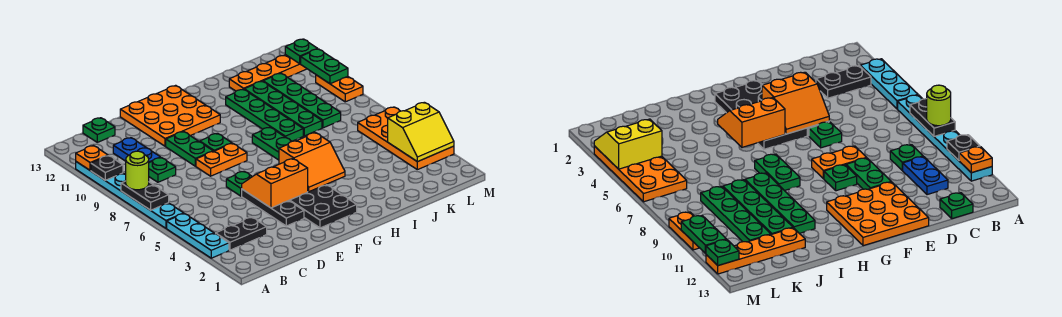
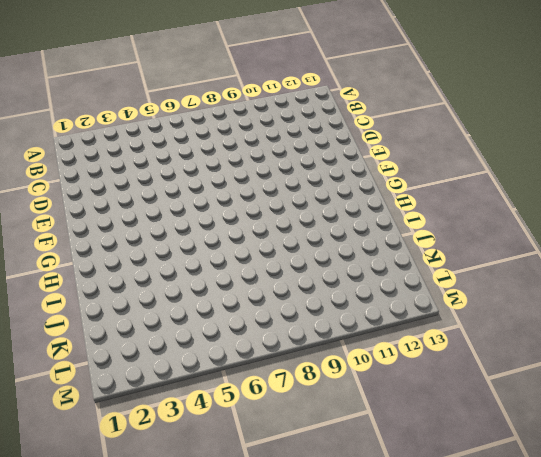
none -> cyan 1x3 plate [167,213,229,258]
none -> cyan 1x6 plate [76,162,184,228]
none -> black 1x2 plate [216,217,267,250]

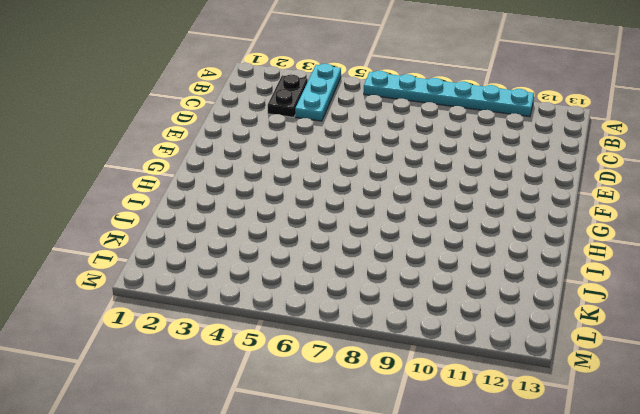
cyan 1x3 plate [295,64,341,121] -> cyan 1x3 plate turned to [167,213,229,258]
none -> green 1x1 plate [149,158,176,182]
none -> blue 1x2 plate [113,138,161,163]
none -> green 1x1 plate [83,118,115,142]

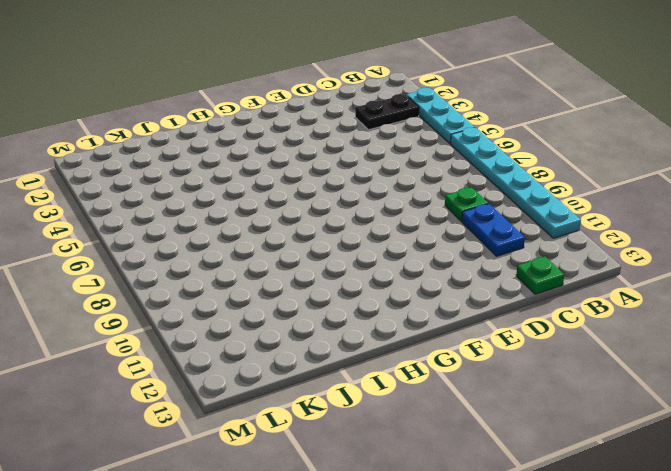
none -> black 1x3 plate [242,189,304,226]
none -> green 1x1 plate [226,171,252,196]
none -> orange 1x2 plate [196,143,247,176]

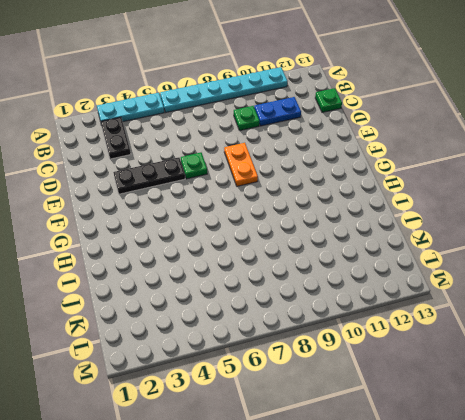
none -> green 1x2 plate [166,132,213,166]
none -> orange 3x3 plate [120,85,220,146]
none -> black 2x4 plate [289,184,357,228]

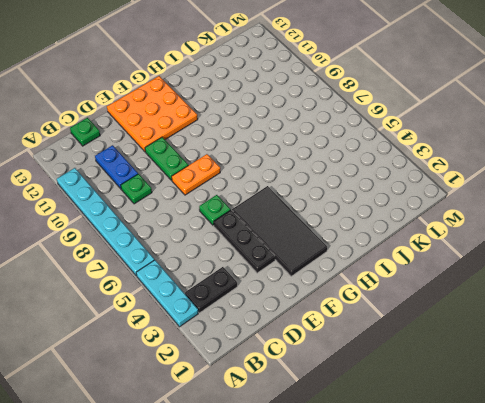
black 2x4 tile [232,186,327,276] -> black 2x4 plate [289,184,357,228]
none -> green 1x1 plate [200,133,232,151]
none -> green 1x2 plate [252,128,292,160]
none -> green 1x4 plate [226,89,303,141]

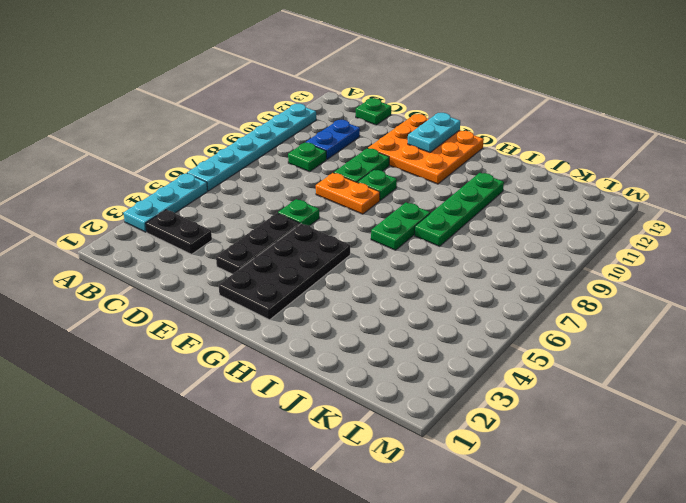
cyan 1x2 plate [408,113,460,153] -> none
none -> green 1x4 plate [244,82,322,136]
none -> orange 1x4 plate [229,55,307,91]
none -> green 1x4 plate [263,73,341,128]

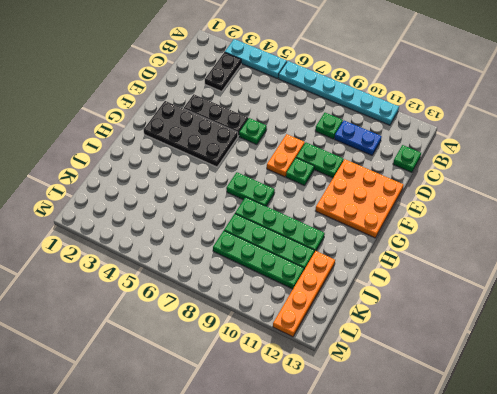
none -> orange 2x4 plate [358,107,454,170]
none -> orange 1x2 plate [316,75,363,102]
none -> black 1x2 plate [121,181,169,210]

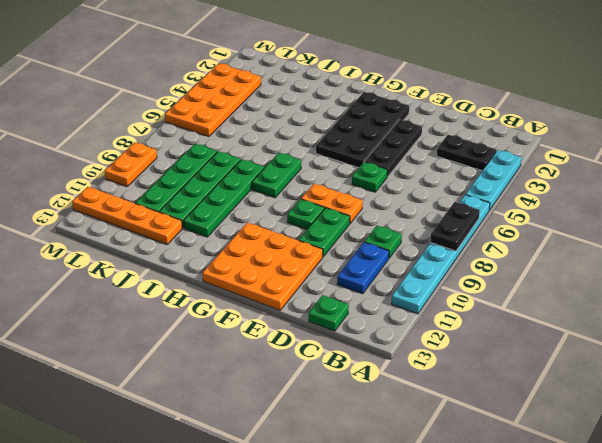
none -> black 1x1 plate [91,156,123,180]
none -> orange 1x1 plate [76,146,108,170]
none -> orange 2x2 slope [242,159,308,208]

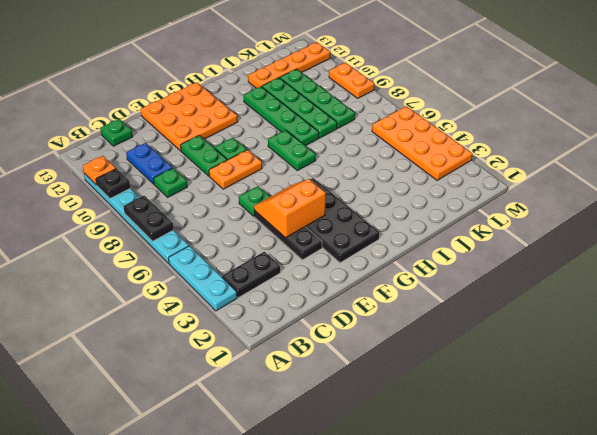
none -> orange 2x2 slope [279,133,345,192]
none -> yellow 2x2 slope [388,102,454,162]
none -> green 1x2 plate [301,49,348,84]

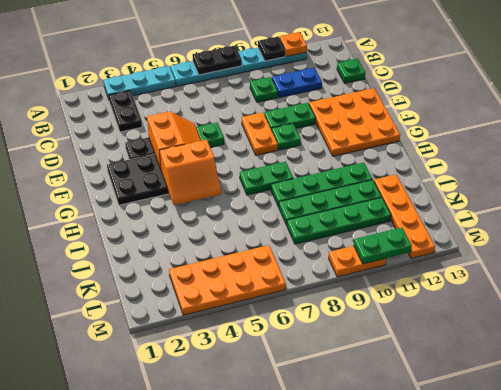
orange 2x2 slope [159,140,221,205] -> orange 2x2 slope turned to [279,133,345,192]
none -> yellow 2x2 slope [388,102,454,162]
none -> green 1x1 plate [285,39,317,64]
none -> lime 1x1 round brick [126,151,149,190]

